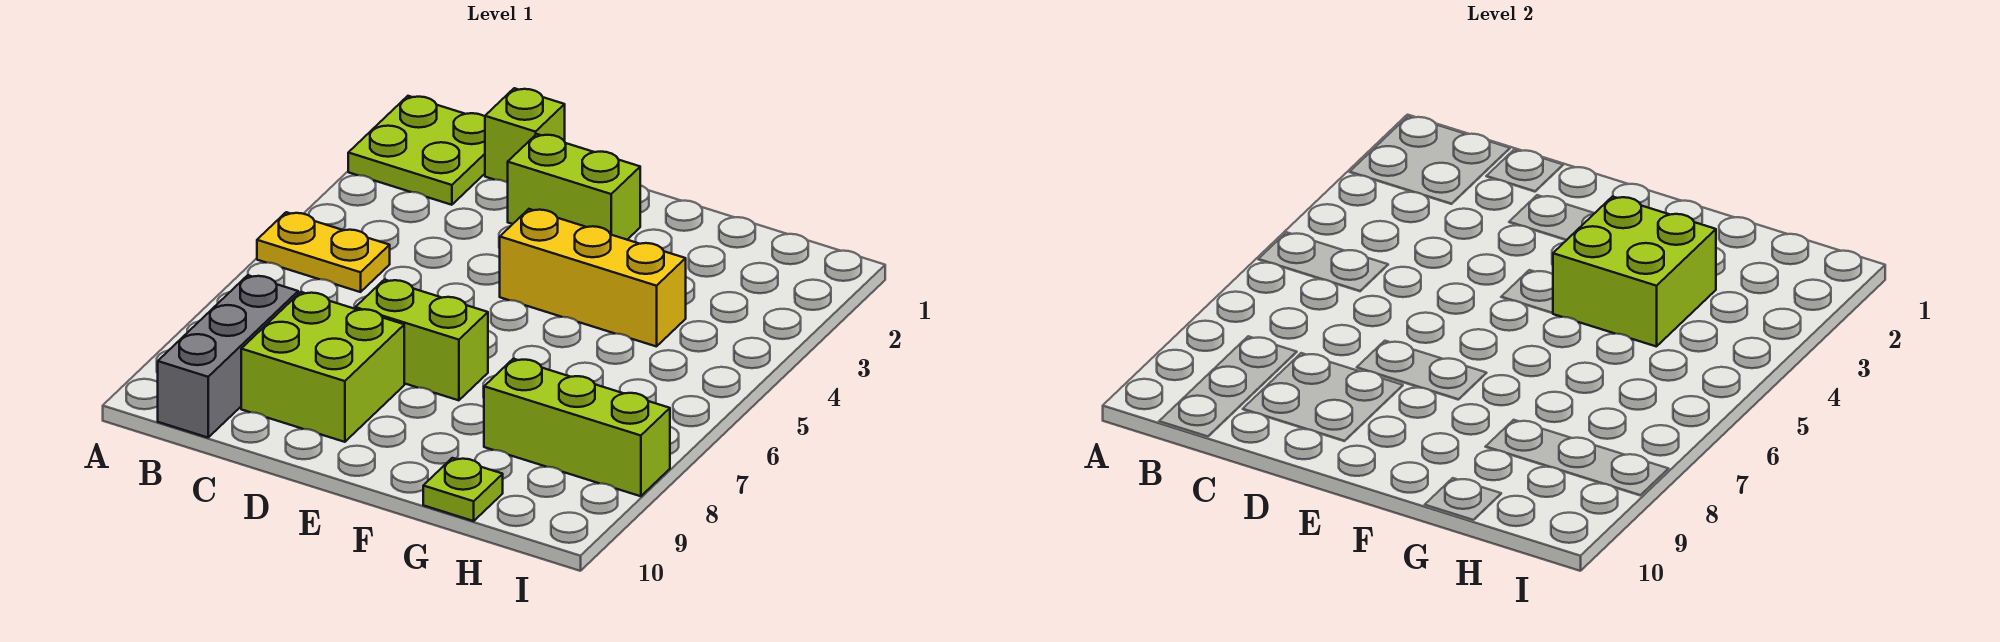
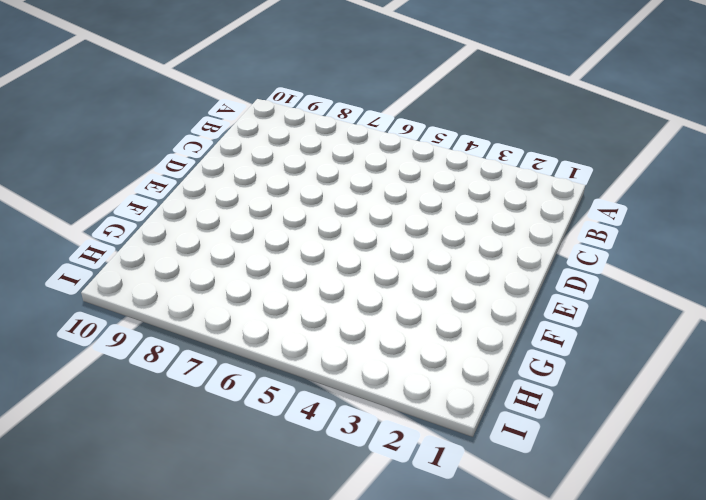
none -> lime 2x2 plate [348,96,485,205]
none -> yellow 1x2 plate [257,212,390,292]

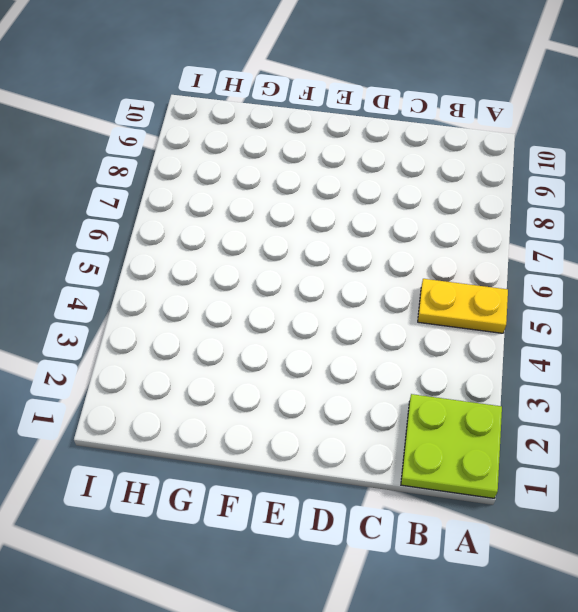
none -> grey 1x3 brick [158,275,298,438]
none -> lime 1x1 brick [485,88,565,183]

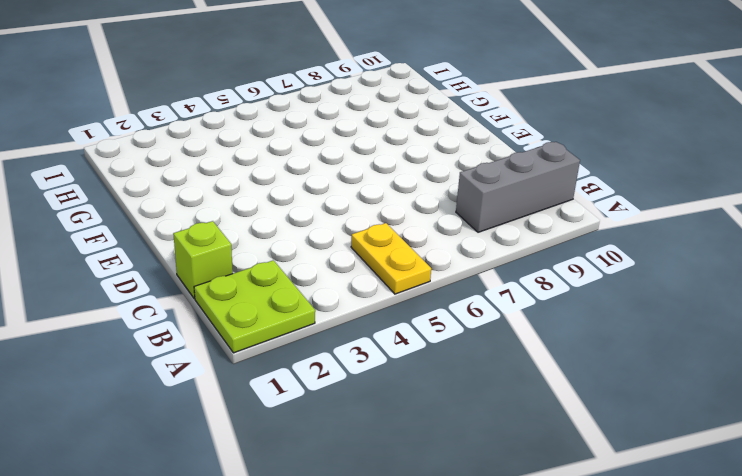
none -> lime 2x2 brick [241,292,404,442]
none -> lime 1x2 brick [508,134,640,240]

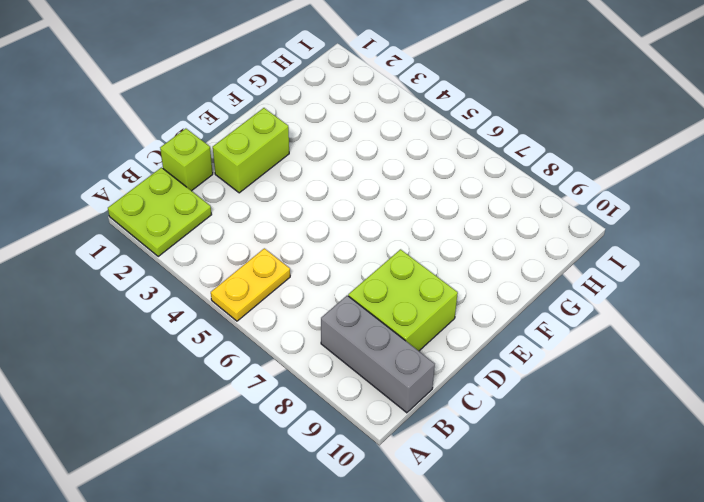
none -> lime 1x2 brick [355,279,488,400]
none -> yellow 1x3 brick [500,209,686,347]

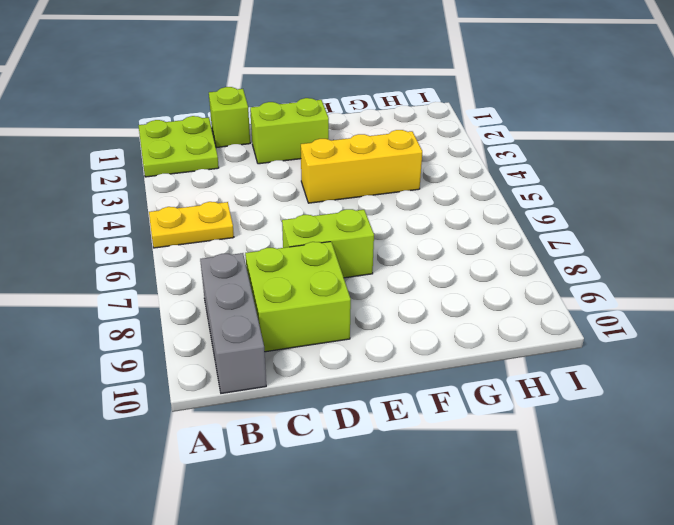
none -> lime 1x3 brick [484,359,670,496]
none -> lime 1x1 plate [423,458,503,521]

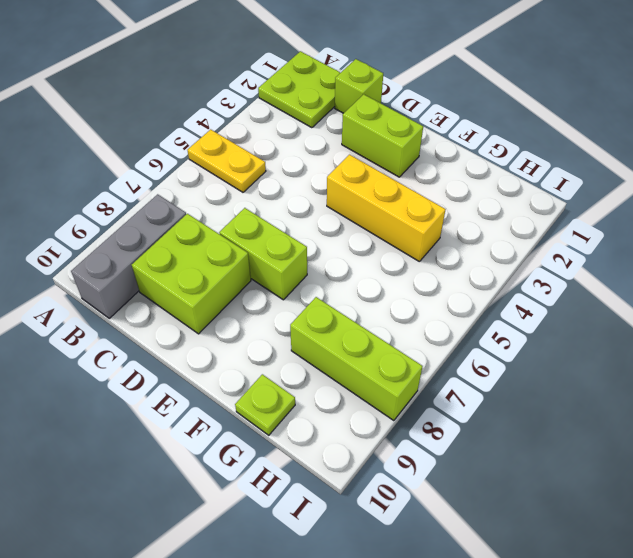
none -> lime 2x2 brick [1553,197,1716,347]

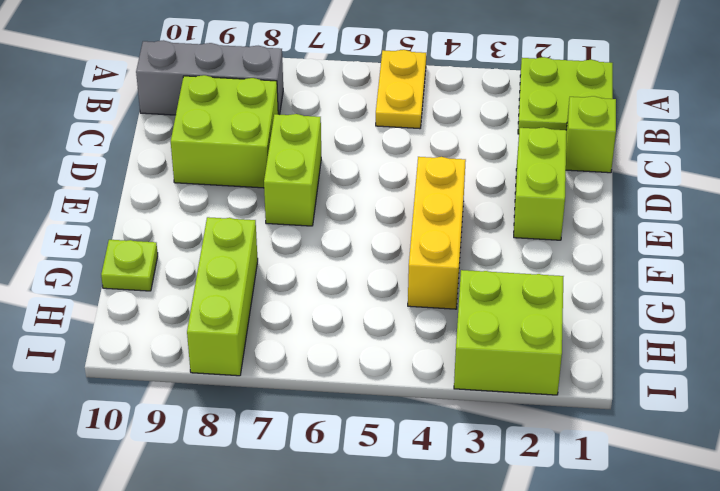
lime 2x2 brick [454,270,564,395] -> lime 2x2 brick moved to [1553,197,1716,347]

